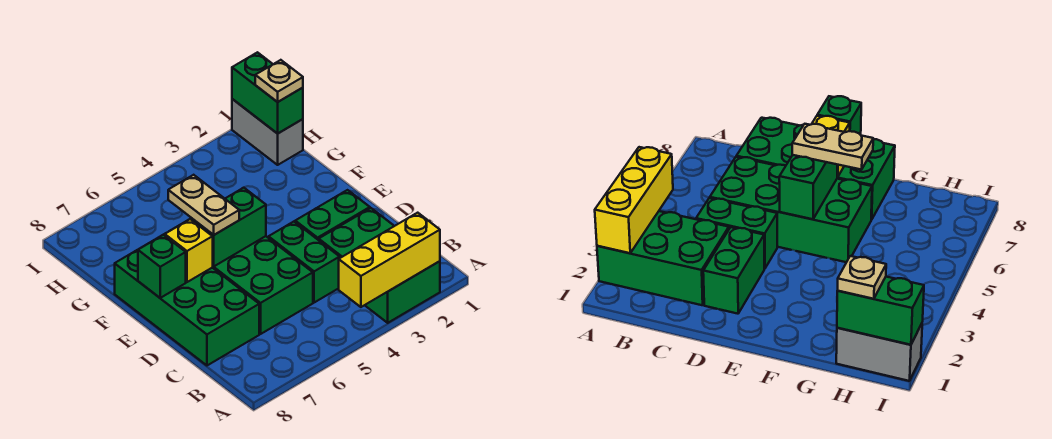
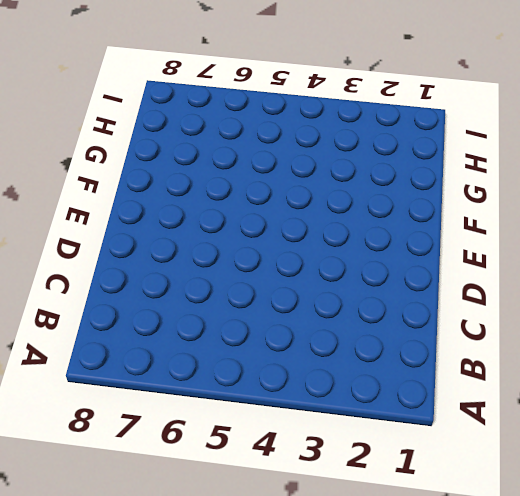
none -> green 2x3 brick [319,208,440,323]
none -> green 1x2 brick [269,222,340,303]
none -> green 2x4 brick [170,218,313,334]

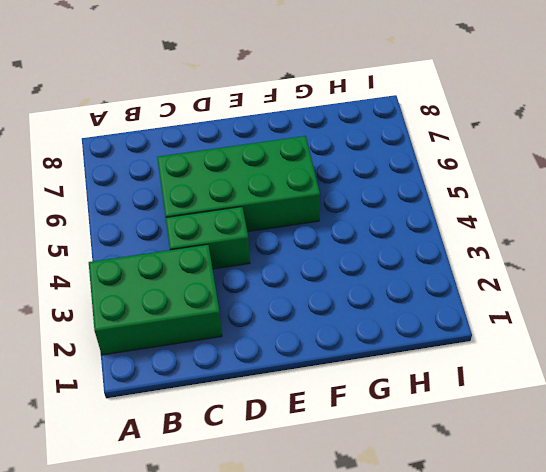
none -> green 2x4 brick [115,234,259,365]
none -> green 1x2 brick [295,190,370,240]
none -> grey 1x2 brick [232,99,303,165]

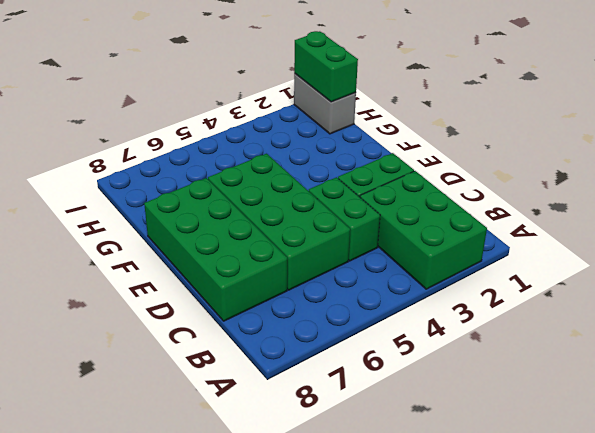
none -> yellow 1x3 brick [339,213,440,307]
none -> green 1x2 brick [192,188,266,266]
none -> yellow 1x1 brick [165,219,213,282]

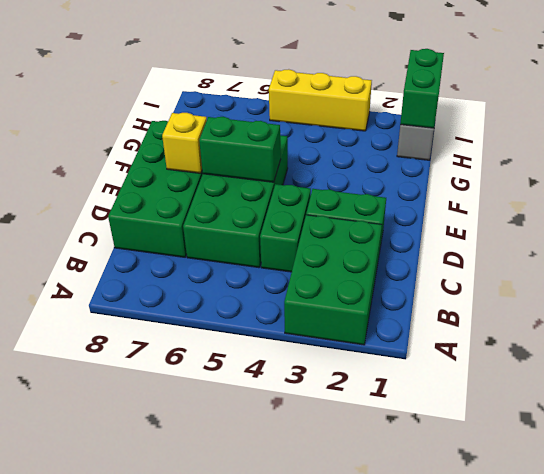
yellow 1x3 brick [269,69,372,131] -> yellow 1x3 brick moved to [339,213,440,307]
none -> green 1x1 brick [138,235,186,298]
none -> tan 1x2 plate [168,175,239,235]
none -> tan 1x1 plate [255,60,303,102]

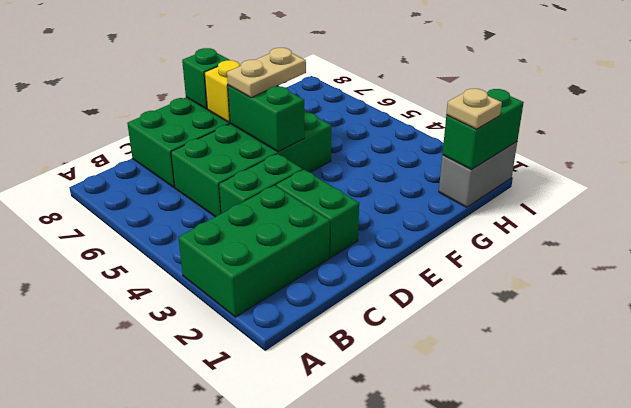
none -> yellow 1x3 brick [339,213,440,307]

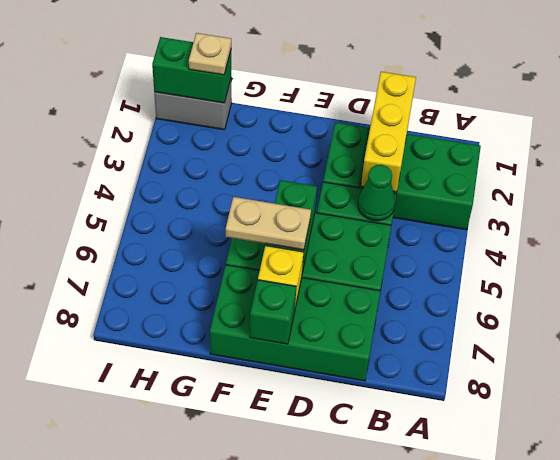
yellow 1x3 brick [361,72,416,192] -> yellow 1x3 brick moved to [339,213,440,307]
green 1x1 cone [358,165,395,221] -> none

